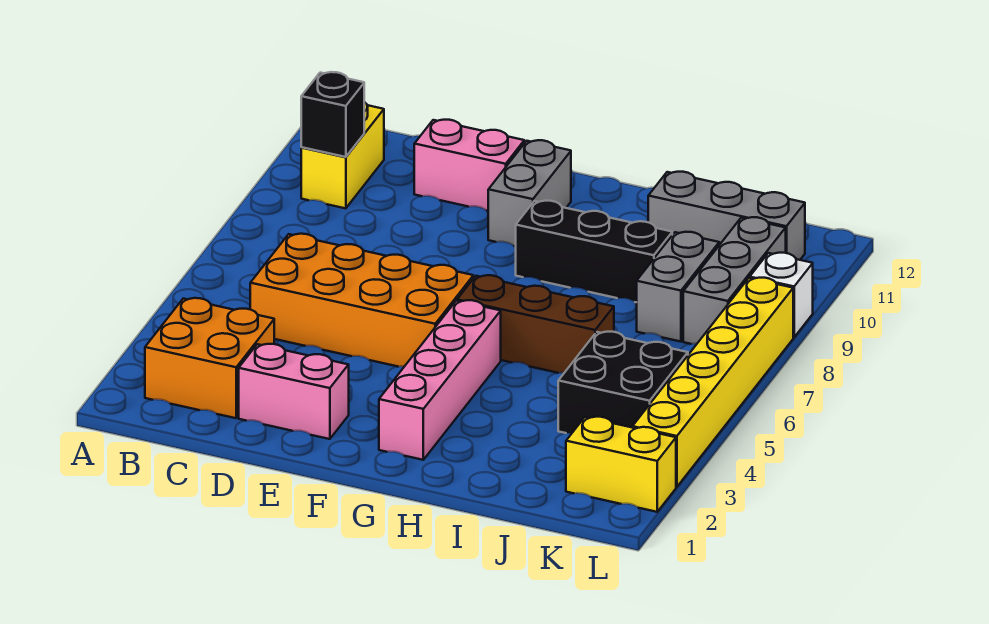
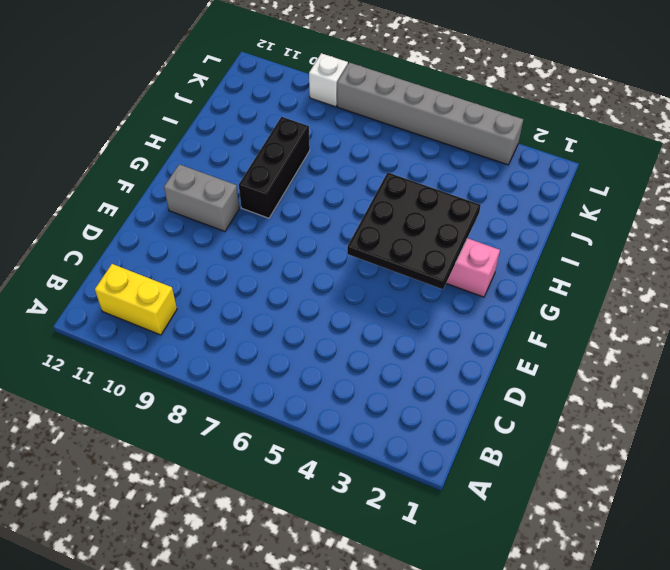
black 3x3 plate [347,172,481,289] -> none
grey 1x6 brick [337,62,523,165] -> yellow 1x6 brick [632,278,793,487]
none -> orange 2x2 brick [145,298,274,418]
none -> orange 2x4 brick [250,234,473,367]
none -> pink 1x2 brick [239,344,349,439]

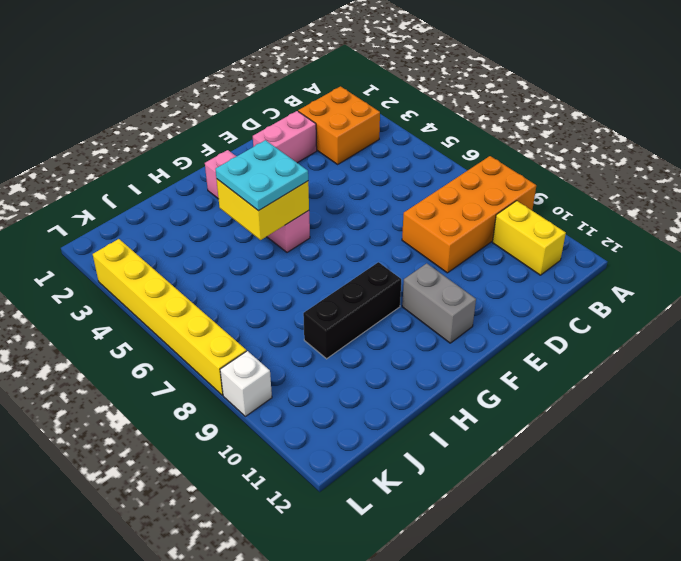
orange 2x4 brick [402,156,536,273] -> orange 2x4 brick moved to [250,234,473,367]
yellow 2x2 brick [217,179,309,240] -> none
cyan 2x2 plate [216,140,308,211] -> none
none -> pink 1x2 brick [414,120,524,211]
none -> brown 1x3 brick [457,275,614,373]
none -> grey 1x3 brick [648,172,805,260]

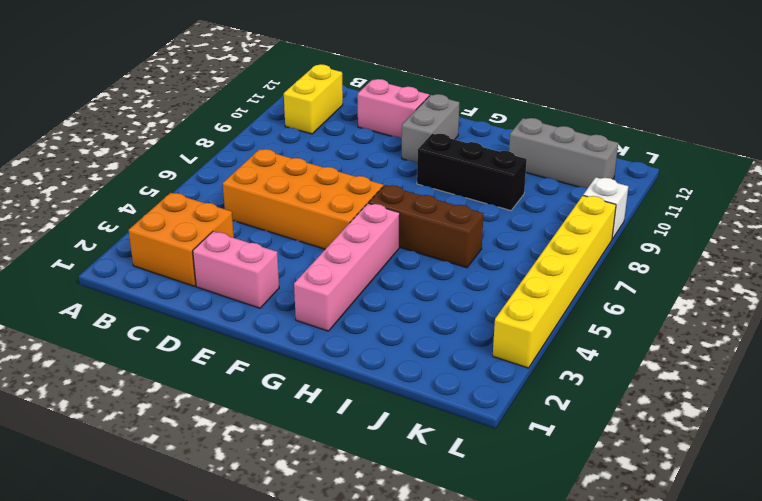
none -> black 2x2 brick [558,332,688,433]
none -> grey 1x2 brick [637,232,719,342]
none -> yellow 1x2 brick [566,417,676,512]

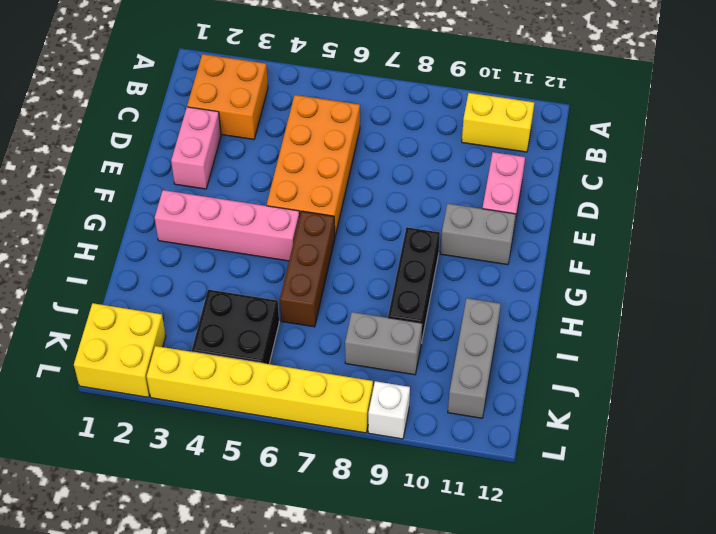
yellow 2x2 brick [74,303,166,397] -> yellow 1x2 brick [566,417,676,512]
none -> grey 1x3 brick [683,217,786,344]
none -> black 1x1 brick [301,72,364,157]

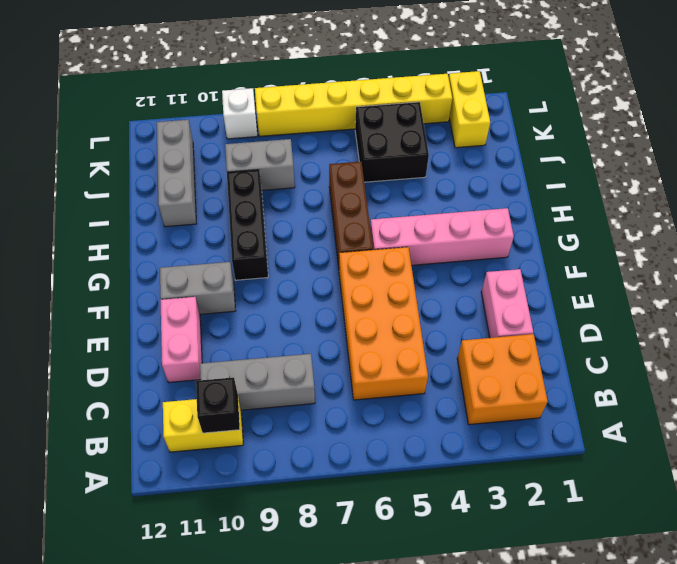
grey 1x3 brick [200,354,315,410] -> grey 1x3 brick moved to [683,217,786,344]

